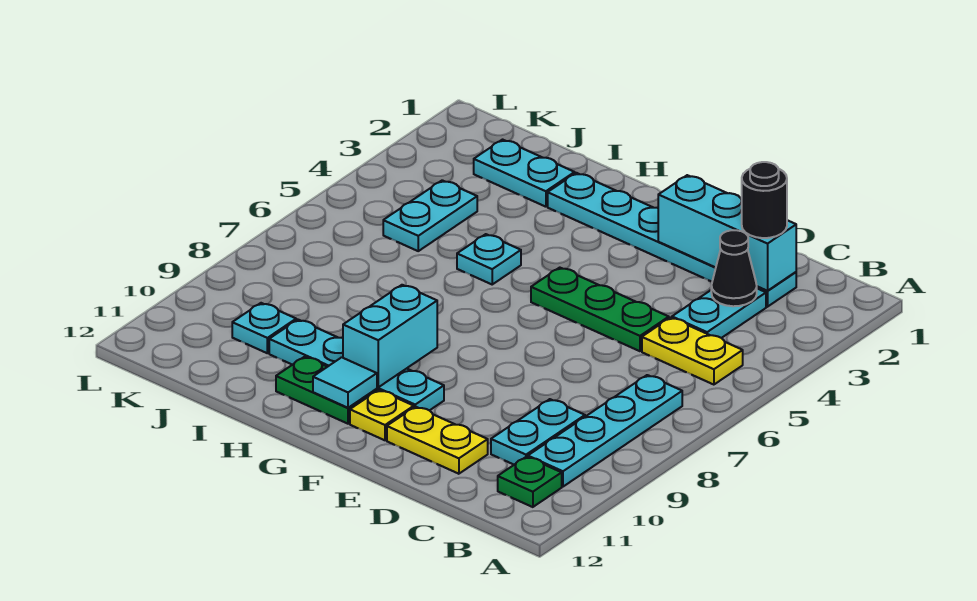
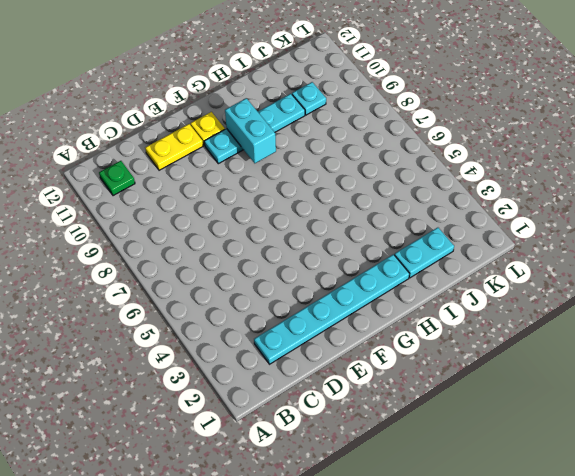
none -> yellow 1x2 plate [642,318,743,385]
none -> cyan 1x4 plate [528,375,682,487]
none -> cyan 1x2 plate [672,289,766,338]

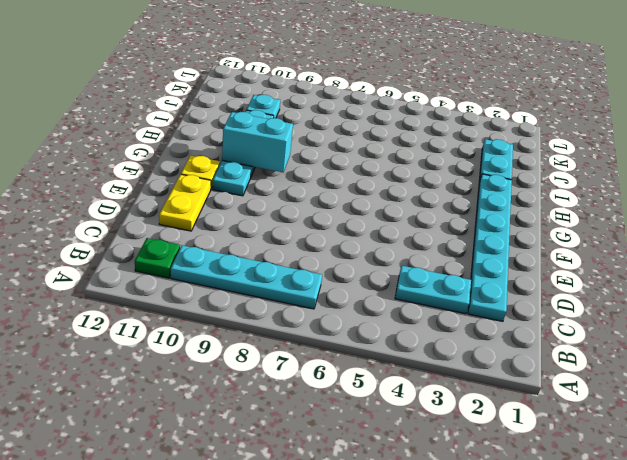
none -> yellow 1x2 plate [642,318,743,385]
none -> cyan 1x2 plate [491,399,585,465]
none -> green 1x3 plate [531,268,669,351]

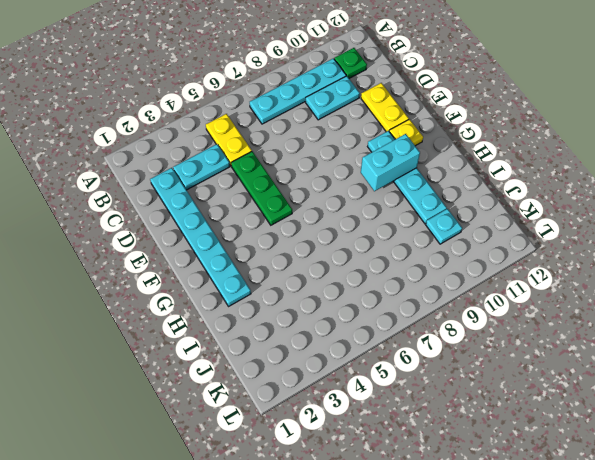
none -> green 1x2 plate [276,357,377,424]
none -> cyan 1x1 plate [457,234,521,284]
none -> cyan 1x2 plate [474,140,575,207]

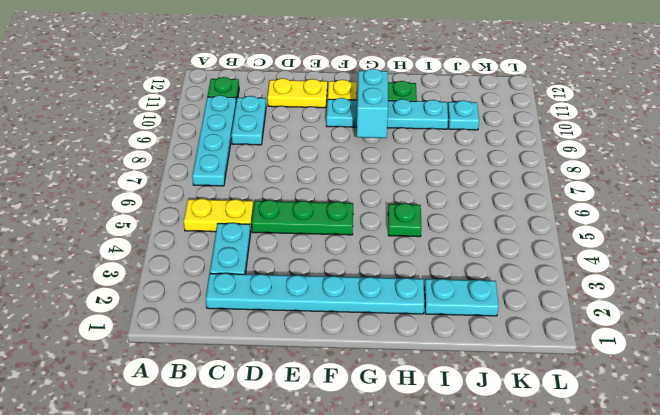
green 1x1 plate [388,203,422,237] -> cyan 1x1 plate [457,234,521,284]
none -> cyan 1x2 plate [383,180,477,251]
none -> cyan 1x3 brick [658,175,796,291]
none -> black 1x1 cone [711,230,757,306]

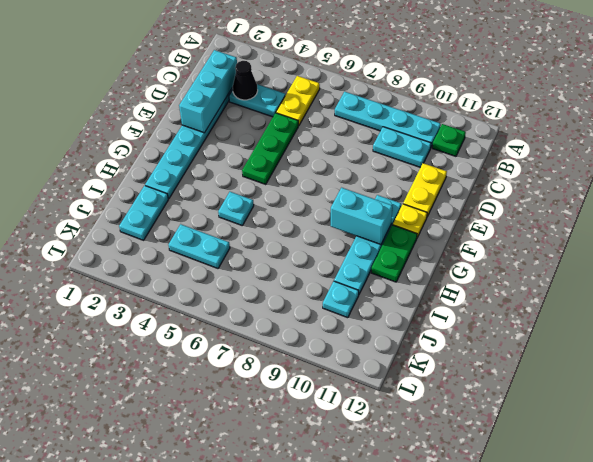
none -> cyan 1x1 tile [313,357,377,408]
none -> black 1x1 round brick [742,162,787,238]

